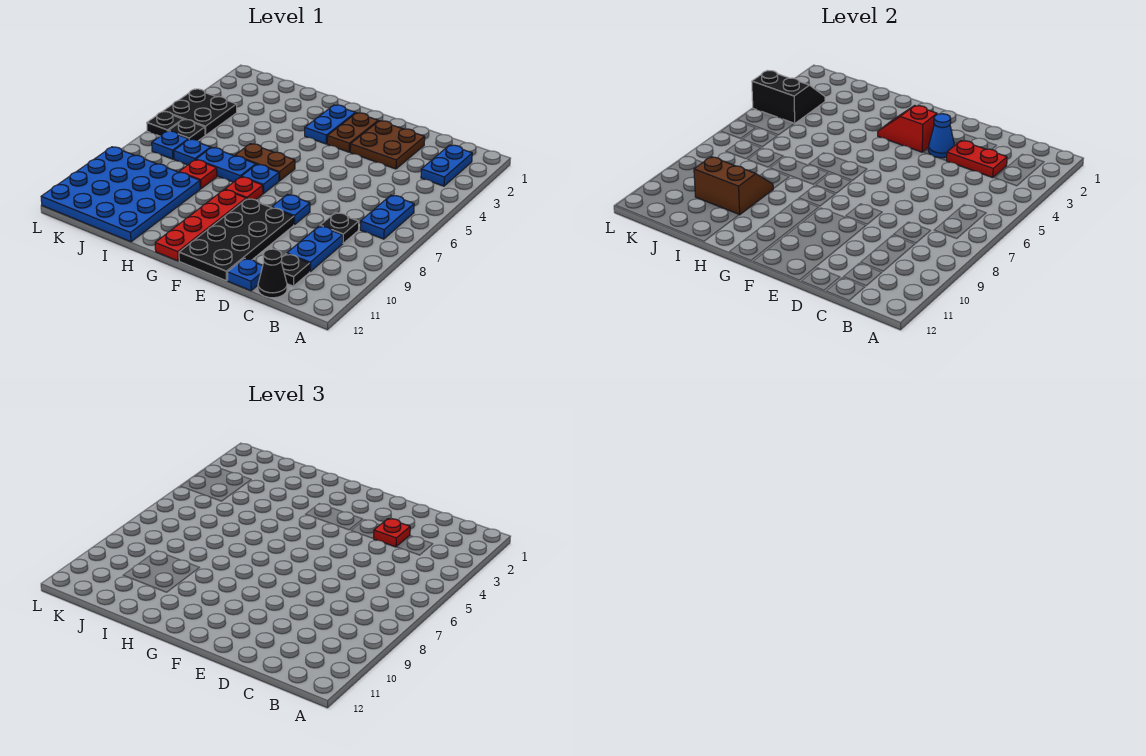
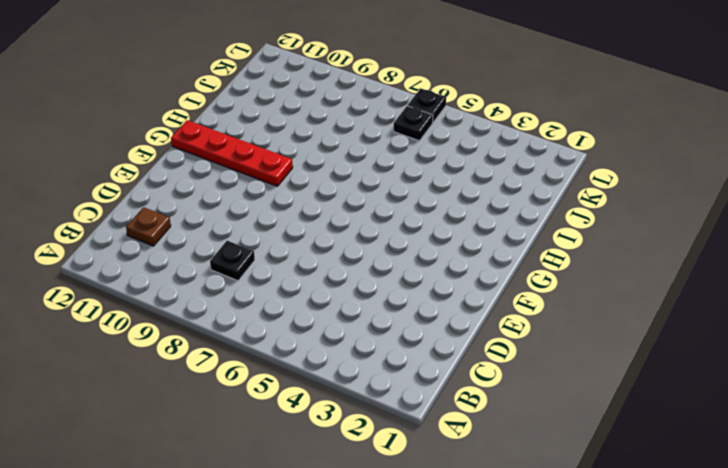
brown 1x1 plate [126,207,171,246] -> black 1x1 plate [281,254,310,286]
none -> blue 1x2 plate [421,145,472,186]
none -> blue 1x2 plate [360,195,414,239]
none -> blue 1x2 plate [287,226,343,271]
none -> black 1x1 cone [258,249,287,298]

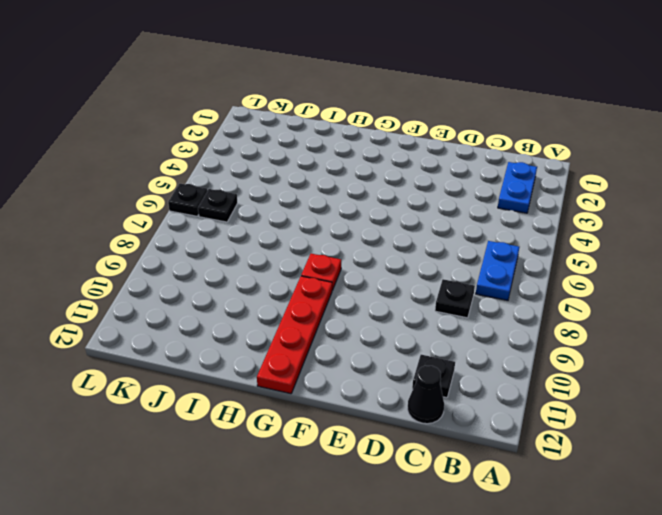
none -> blue 1x2 plate [287,226,343,271]
none -> brown 2x2 plate [350,121,425,169]
none -> blue 1x1 plate [228,258,263,291]
none -> blue 1x1 plate [272,194,310,225]

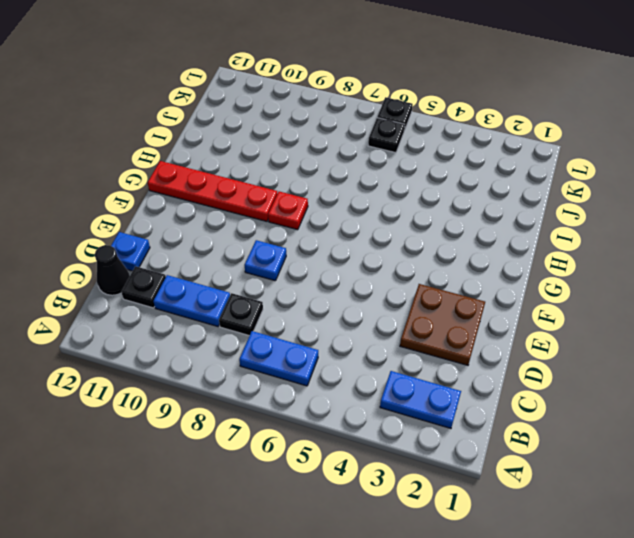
none -> black 2x4 plate [179,199,294,281]
none -> brown 1x2 plate [327,113,378,152]
none -> blue 1x2 plate [305,105,355,144]
none -> brown 1x2 plate [235,144,295,181]

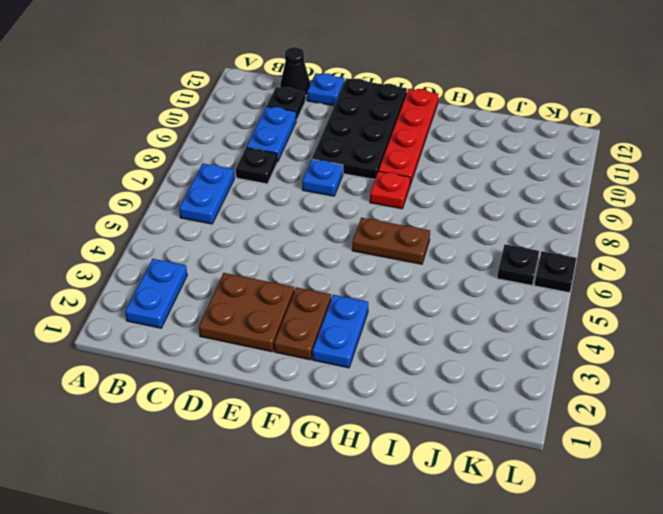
none -> blue 1x1 plate [242,164,279,193]
none -> blue 1x2 plate [196,148,256,182]
none -> red 1x1 plate [179,160,217,189]
none -> blue 4x4 plate [41,147,200,242]

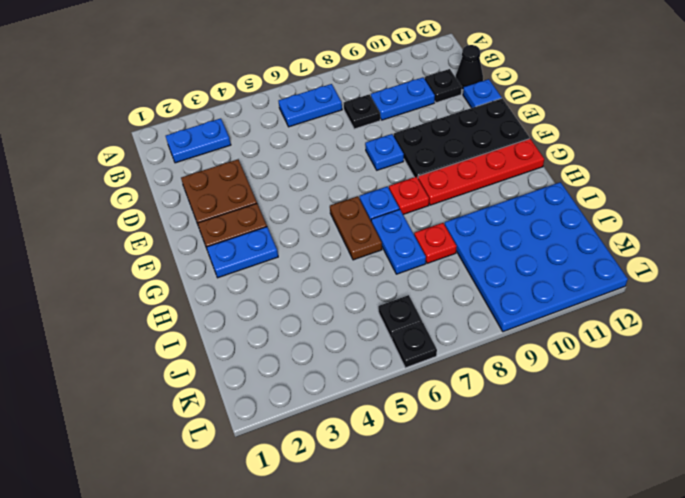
none -> blue 1x1 plate [174,139,211,165]
none -> black 2x2 plate [163,89,237,135]
none -> blue 1x1 plate [152,131,188,159]
none -> red 1x2 plate [947,141,1007,178]

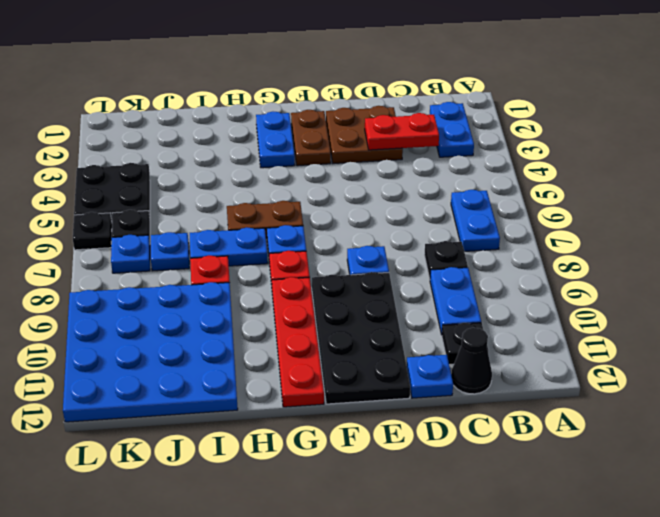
none -> blue 1x1 cone [928,114,955,158]
none -> red 1x2 slope [878,105,937,152]
none -> brown 2x2 slope [694,157,773,215]
none -> black 2x2 slope [752,71,825,124]

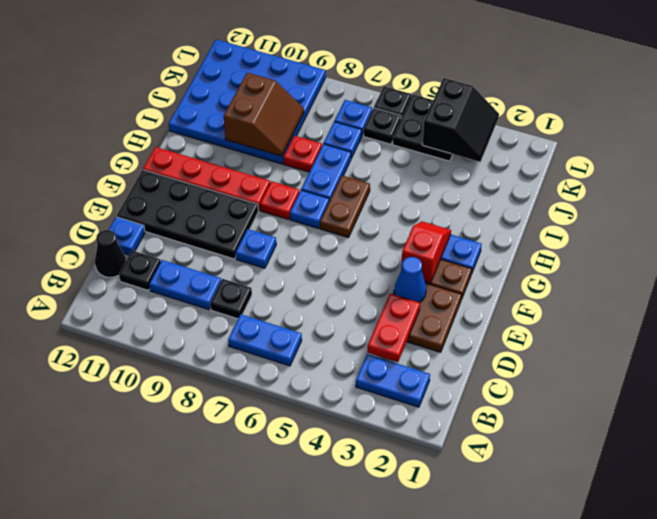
none -> red 1x1 plate [374,519,410,547]

